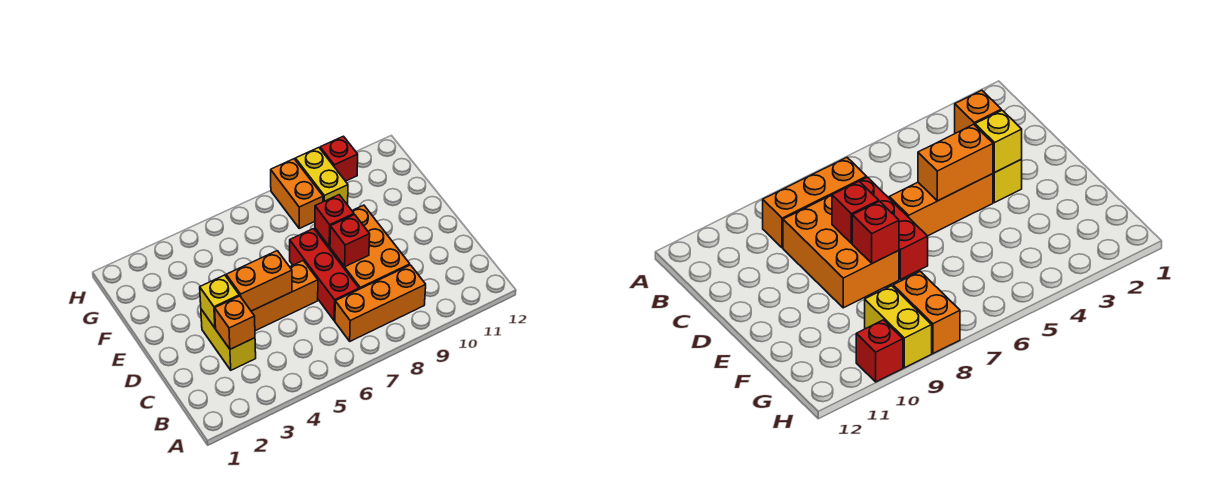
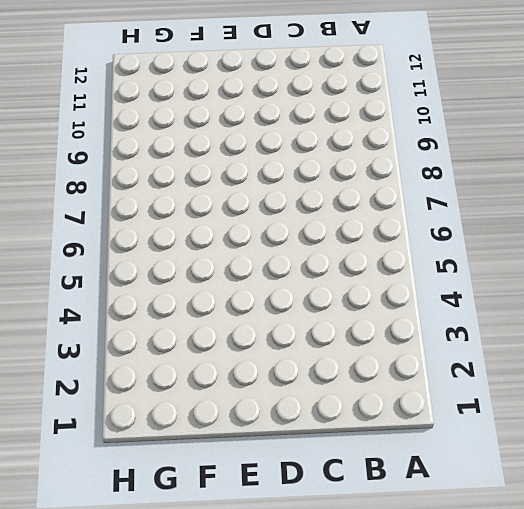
none -> orange 1x3 brick [335,265,426,341]
none -> yellow 1x2 brick [201,309,256,370]
none -> red 1x3 brick [290,229,359,321]

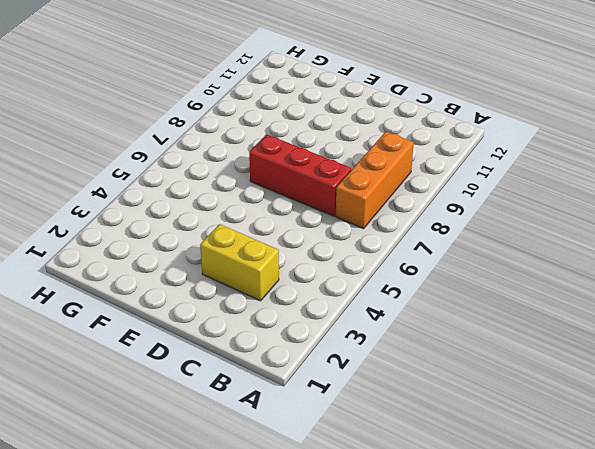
none -> orange 2x3 brick [315,205,410,289]
none -> orange 1x3 brick [251,261,318,331]
none -> orange 1x2 brick [271,159,323,228]

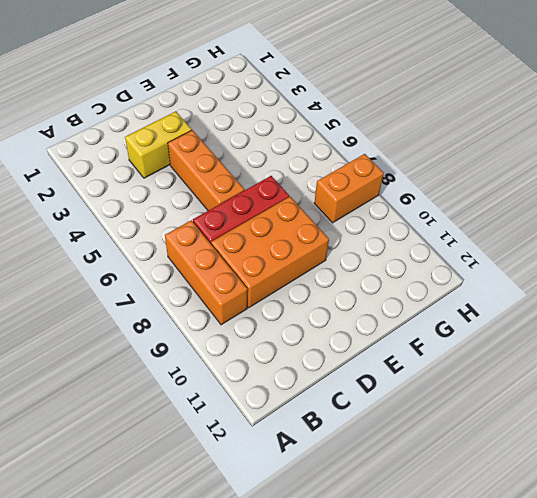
none -> yellow 1x2 brick [295,148,348,205]
none -> red 1x1 brick [320,136,358,181]
none -> orange 1x1 brick [215,296,255,349]

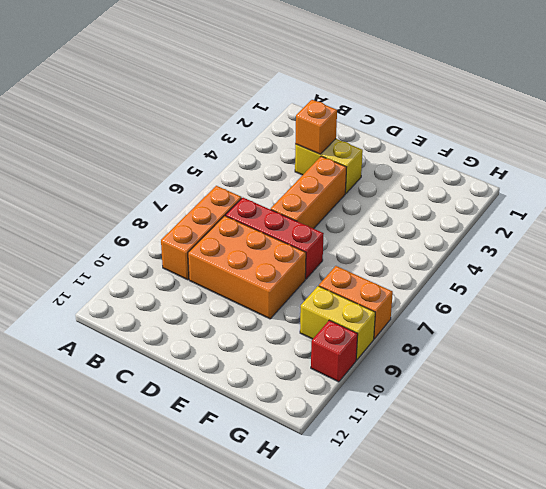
none -> yellow 1x1 brick [200,275,239,328]
none -> orange 1x2 brick [226,251,292,311]
none -> red 1x1 brick [330,215,370,267]

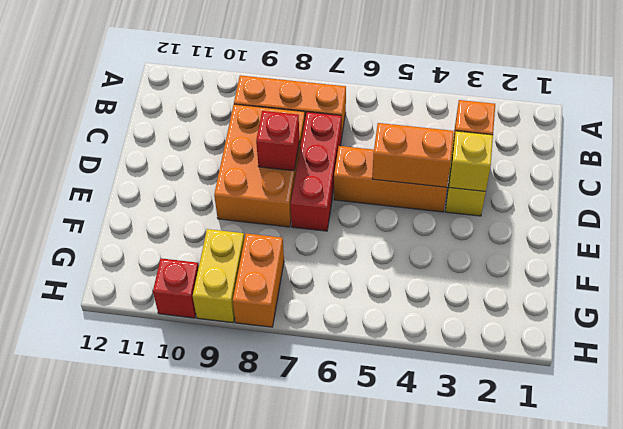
none -> red 1x1 brick [315,195,354,246]

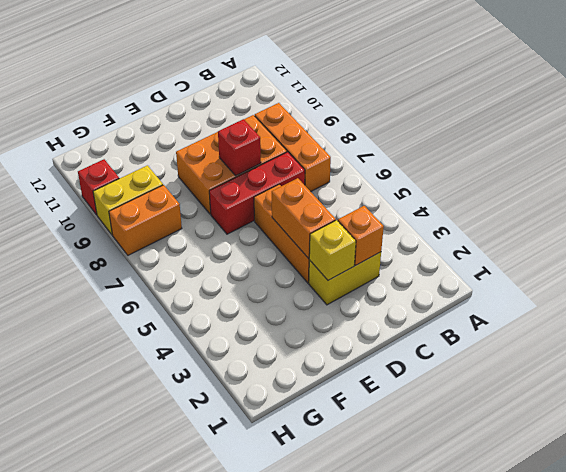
none -> red 1x1 brick [315,195,354,246]

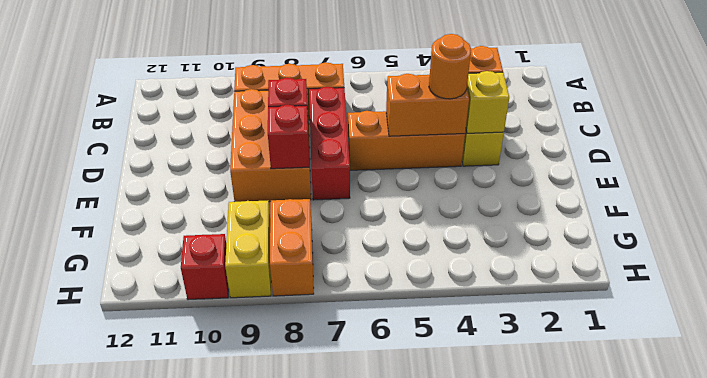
orange 1x1 round brick [429,34,471,99] -> none

